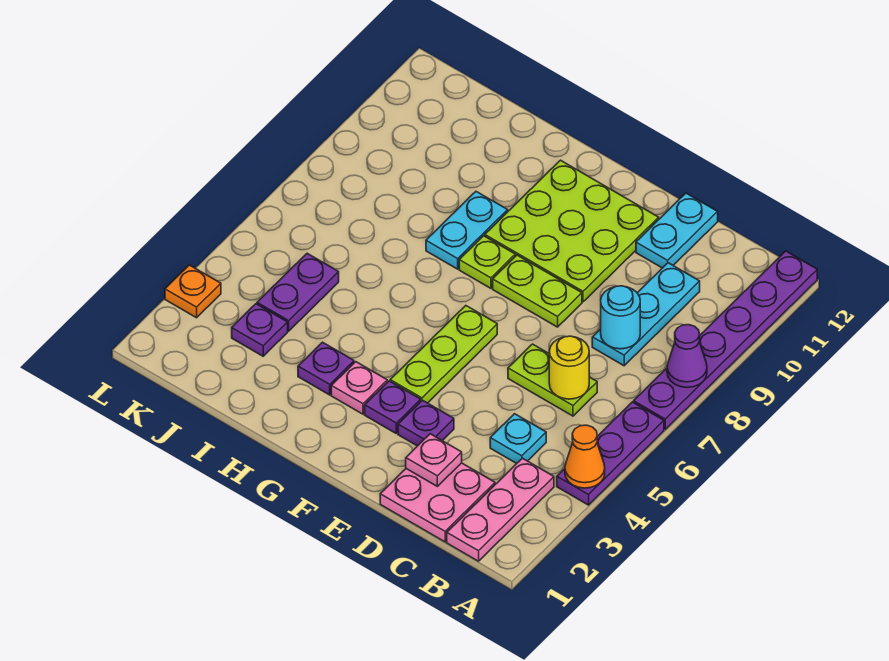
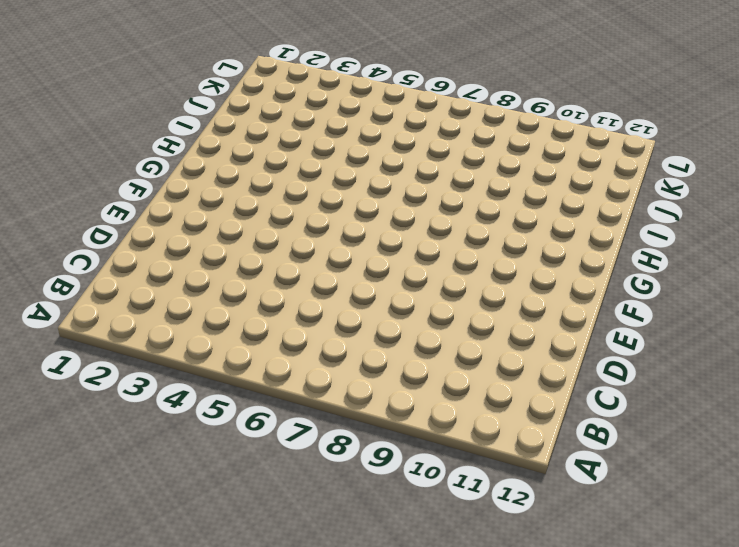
none -> purple 1x3 plate [557,402,664,505]
none -> purple 1x6 plate [634,251,817,429]
none -> pink 1x3 plate [447,458,554,561]

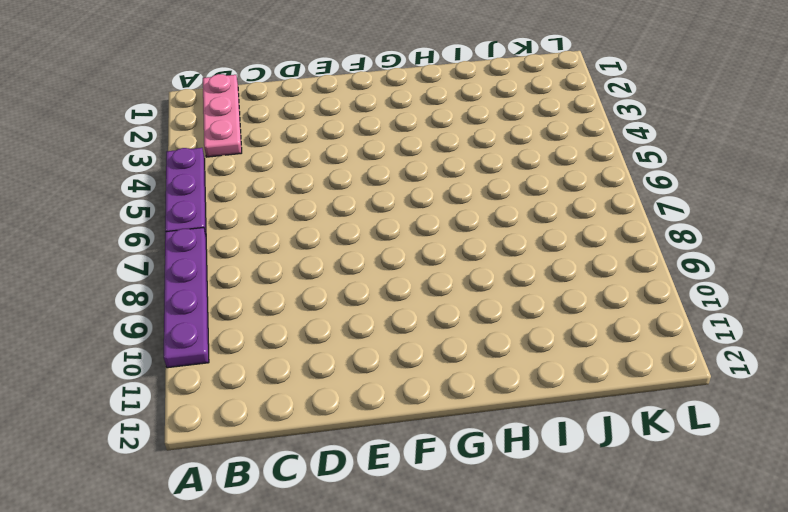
purple 1x4 plate [164,227,209,368] -> purple 1x6 plate [634,251,817,429]
none -> pink 2x2 plate [380,463,495,542]
none -> cyan 1x1 plate [490,414,546,464]
none -> lime 1x2 plate [508,344,597,416]

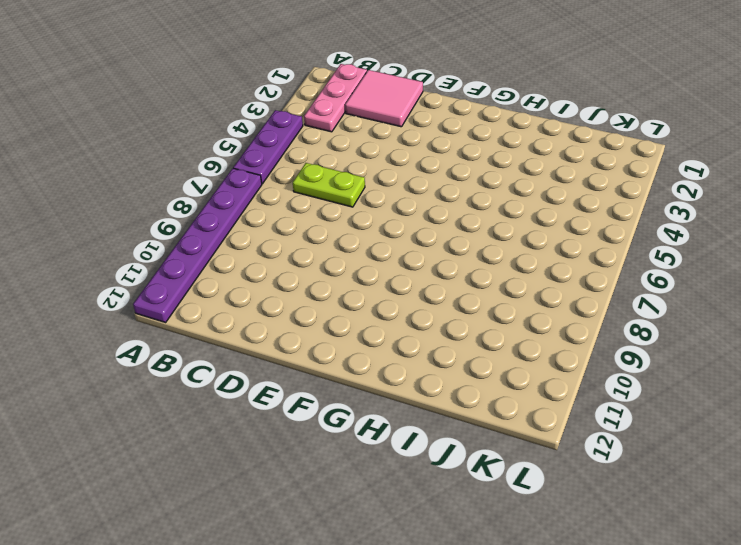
pink 2x2 tile [345,70,423,127] -> pink 2x2 plate [380,463,495,542]
none -> cyan 1x1 plate [490,414,546,464]
none -> cyan 1x3 plate [592,263,700,366]
none -> cyan 1x2 plate [636,193,718,268]

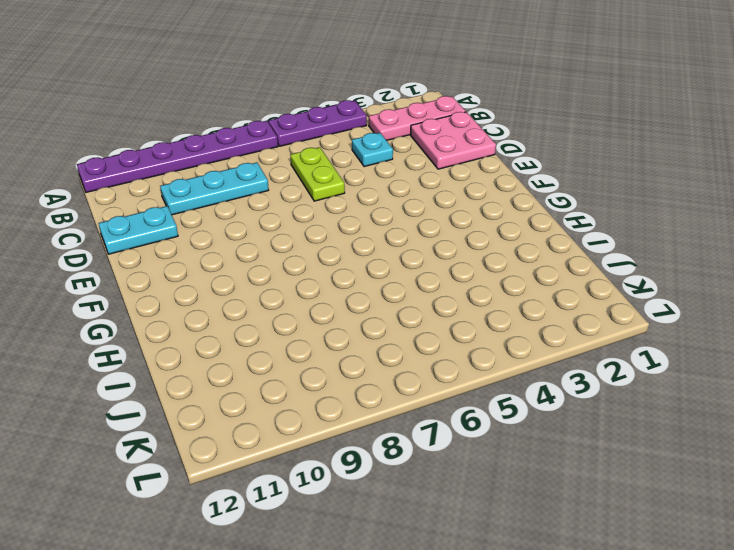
none -> purple 1x1 plate [398,400,454,446]
none -> lime 1x2 plate [493,255,582,327]
none -> lime 3x3 plate [485,160,659,302]

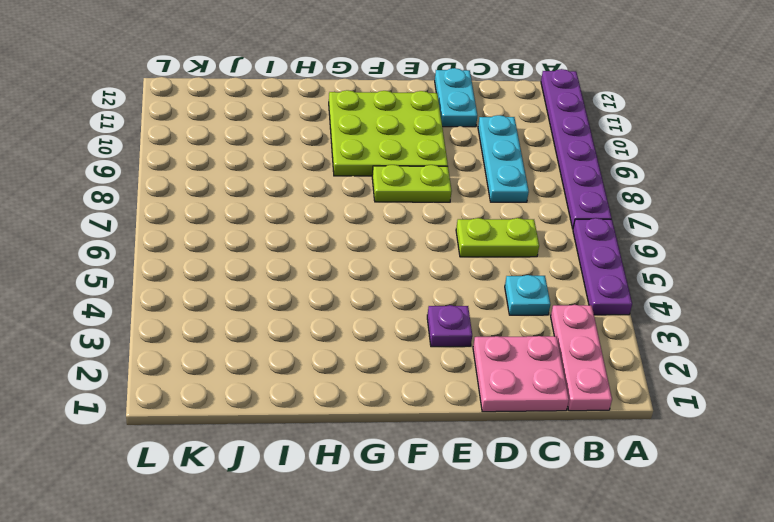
none -> purple 1x1 plate [365,381,421,433]
none -> lime 1x3 plate [390,306,497,403]
none -> pink 1x1 plate [331,362,387,414]

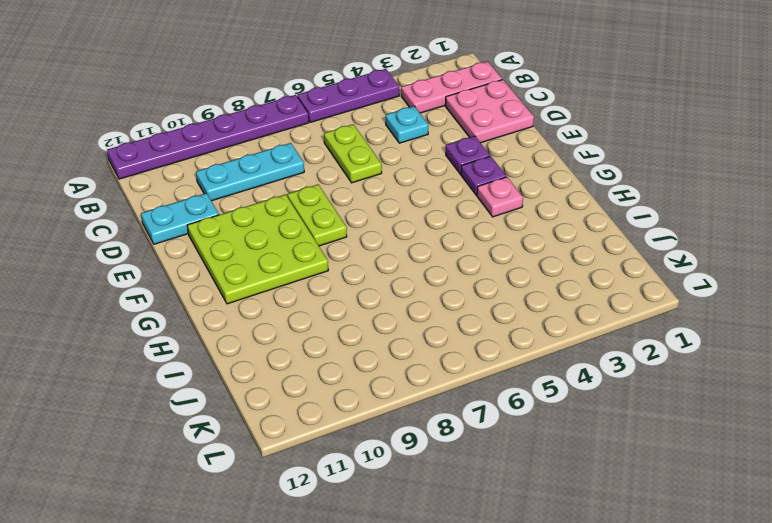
none -> lime 1x3 plate [390,306,497,403]
none -> lime 1x1 plate [459,236,515,288]
none -> purple 1x1 plate [298,342,354,395]

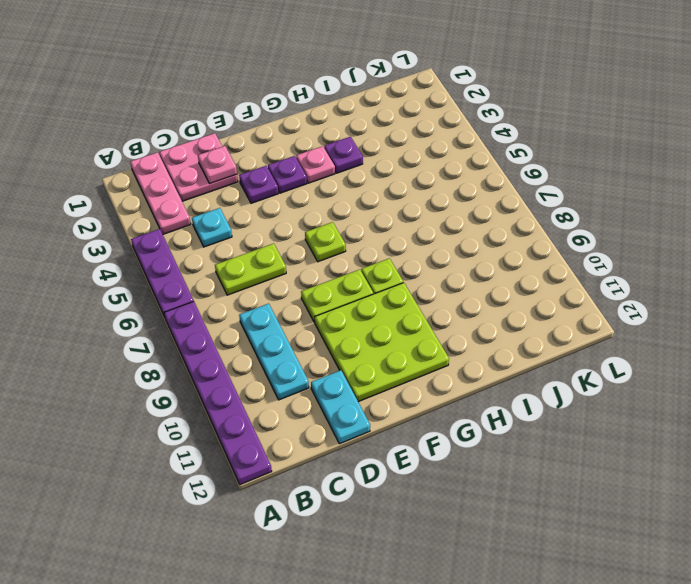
lime 1x1 plate [305,222,346,262] -> lime 1x3 plate [390,306,497,403]
none -> cyan 1x2 plate [426,192,508,269]
none -> purple 1x1 plate [232,304,288,356]
none -> purple 1x2 plate [257,253,339,331]

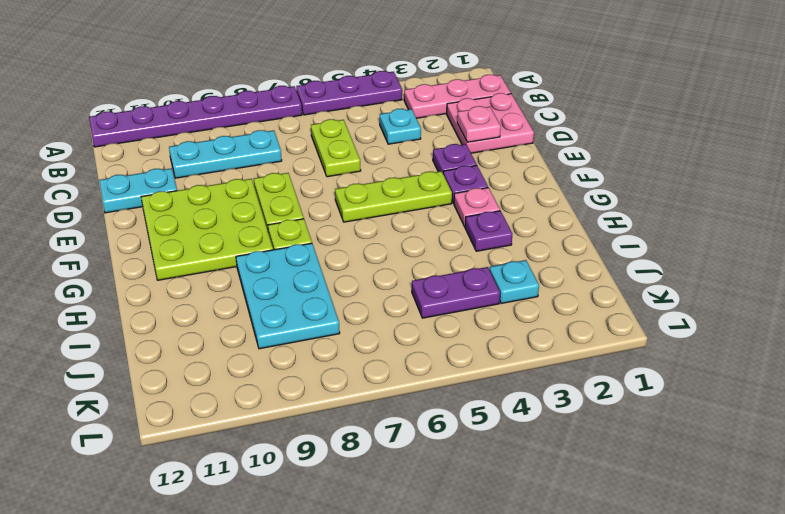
cyan 2x3 plate [236,243,340,349] -> cyan 1x2 plate [426,192,508,269]
cyan 1x1 plate [490,260,539,304] -> purple 1x1 plate [232,304,288,356]
none -> orange 1x1 plate [165,265,221,318]
none -> orange 1x1 cone [565,425,605,488]
none -> purple 1x1 cone [667,325,707,388]

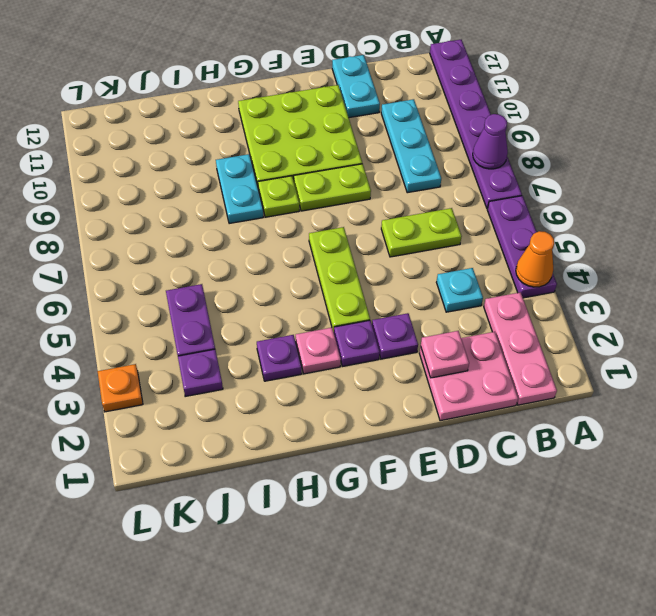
none -> yellow 1x1 round brick [549,336,589,399]
none -> cyan 1x1 round brick [601,286,640,349]

